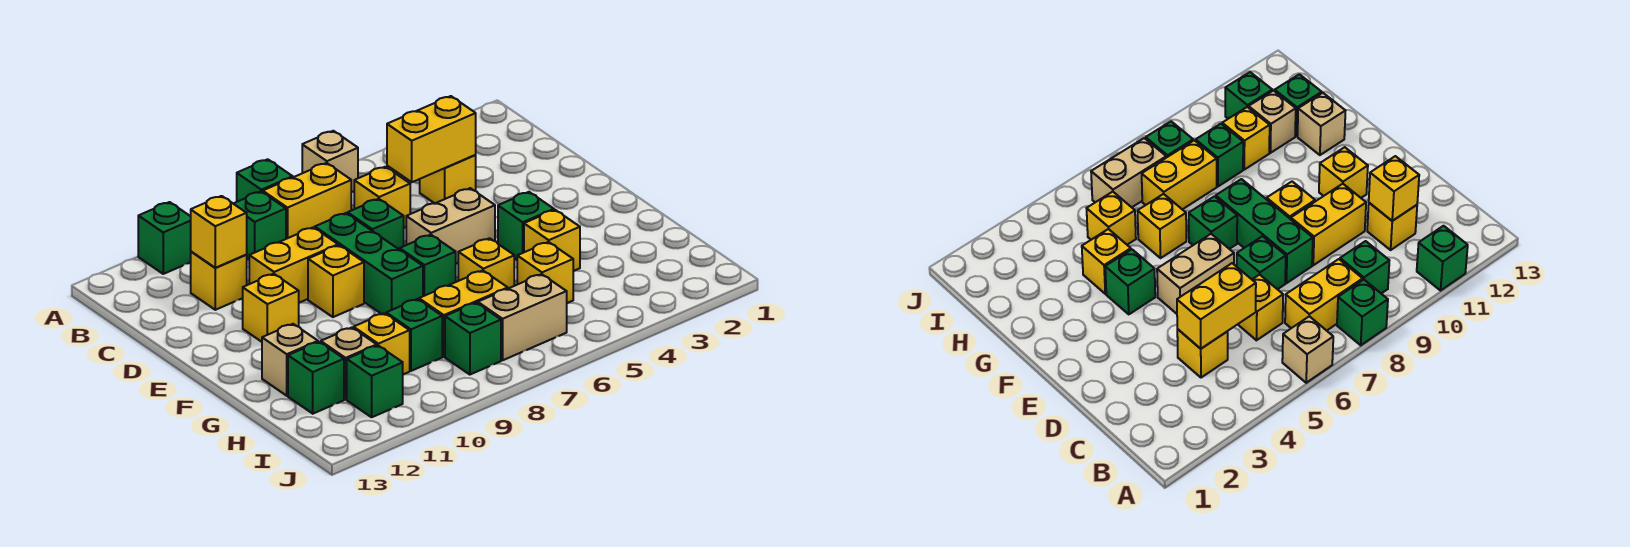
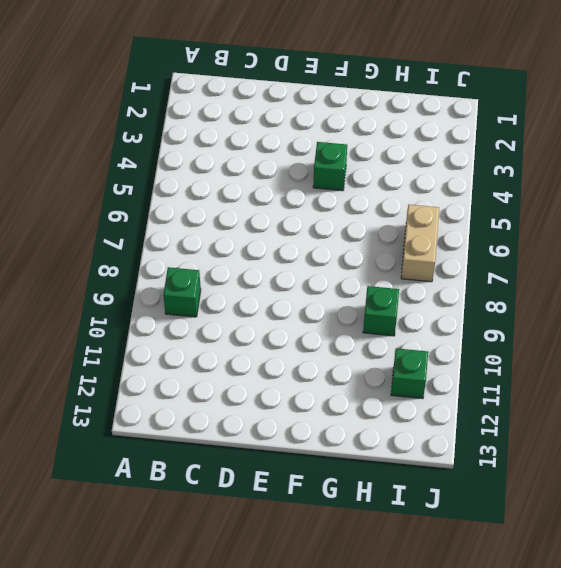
none -> tan 1x1 brick [302,131,358,192]
none -> green 1x1 brick [237,159,293,202]
none -> green 1x1 brick [138,202,191,274]
none -> yellow 1x2 brick [263,163,351,239]

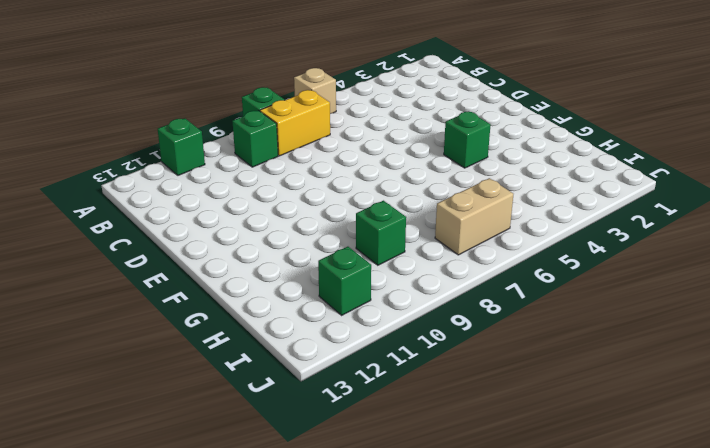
none -> yellow 1x1 brick [420,155,476,203]
none -> yellow 1x1 brick [354,167,410,228]
none -> yellow 1x1 brick [191,252,247,310]
none -> green 1x1 brick [348,199,404,250]

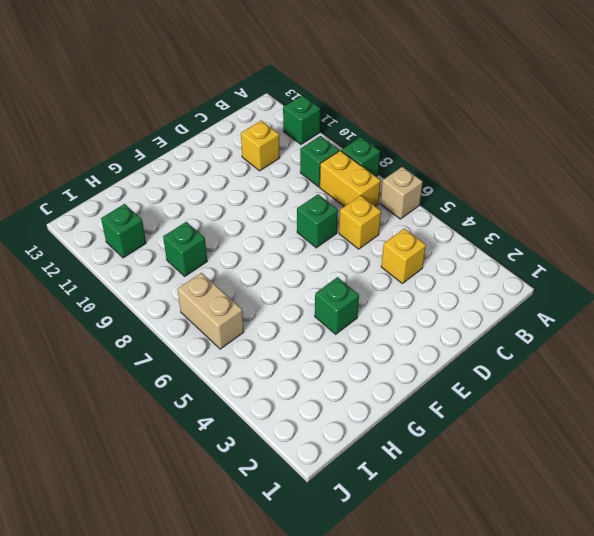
none -> green 1x3 brick [315,213,423,314]
none -> yellow 1x2 brick [249,227,338,303]
none -> tan 1x2 brick [406,188,495,264]
none -> yellow 1x1 brick [308,245,364,317]

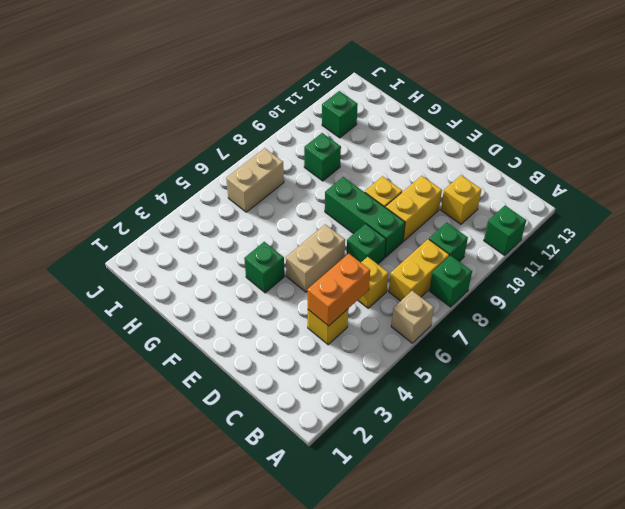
orange 1x2 brick [307,254,370,326] -> yellow 1x2 brick [387,96,476,182]
none -> yellow 1x1 brick [243,274,299,342]
none -> green 1x1 brick [400,235,456,296]
none -> yellow 1x1 brick [524,210,580,271]
none -> yellow 1x1 brick [458,238,514,288]

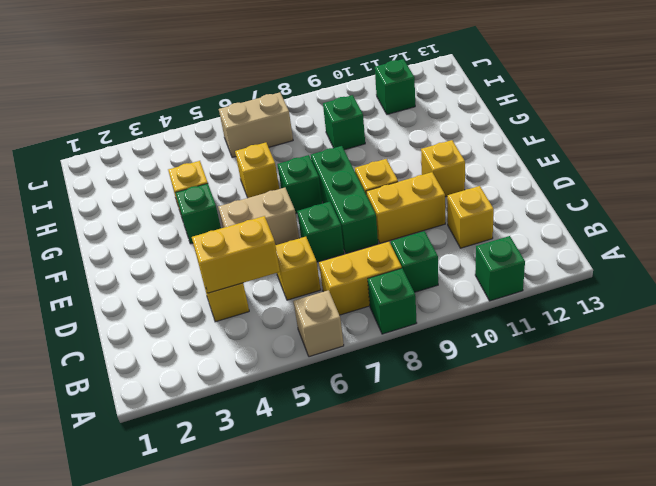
none -> tan 1x1 brick [262,324,318,396]
none -> yellow 1x1 brick [517,242,573,303]
none -> yellow 1x2 brick [419,271,508,357]
none -> yellow 1x1 brick [354,313,410,375]

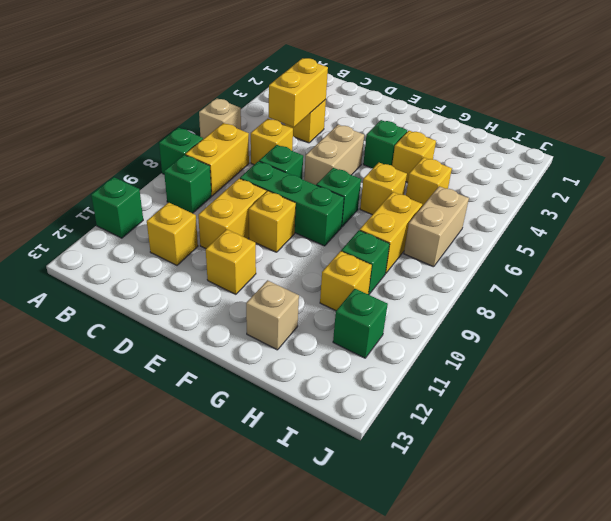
none -> tan 1x1 brick [321,328,377,399]
none -> green 1x1 brick [288,342,344,414]
none -> green 1x1 brick [445,303,501,375]
none -> yellow 1x1 brick [191,196,247,268]

